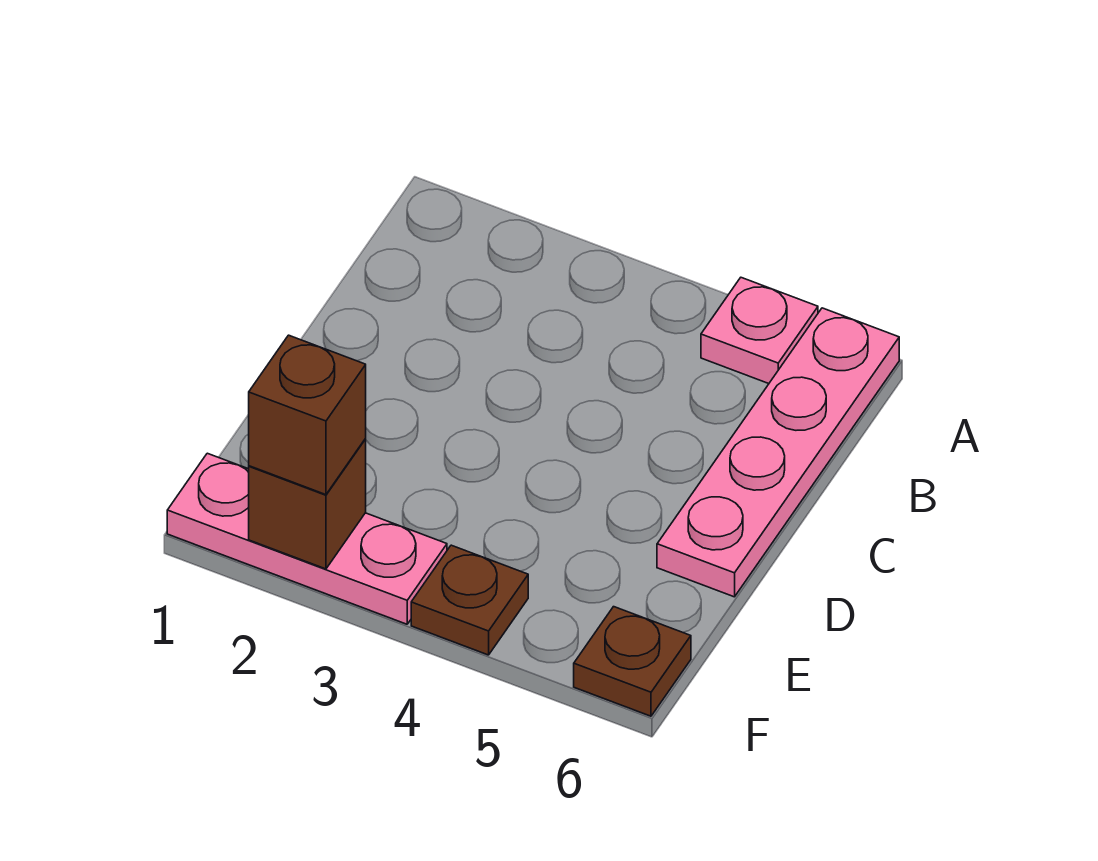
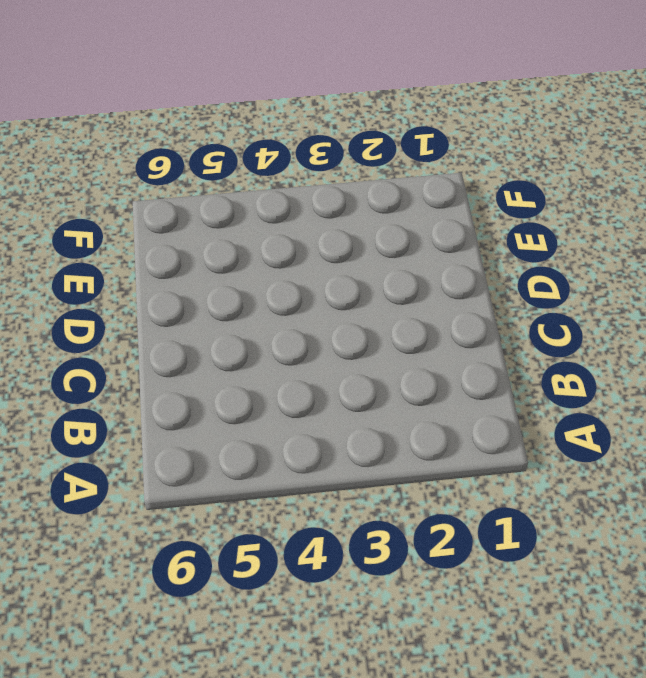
none -> pink 1x1 plate [701,278,818,384]
none -> pink 1x4 plate [657,308,899,597]

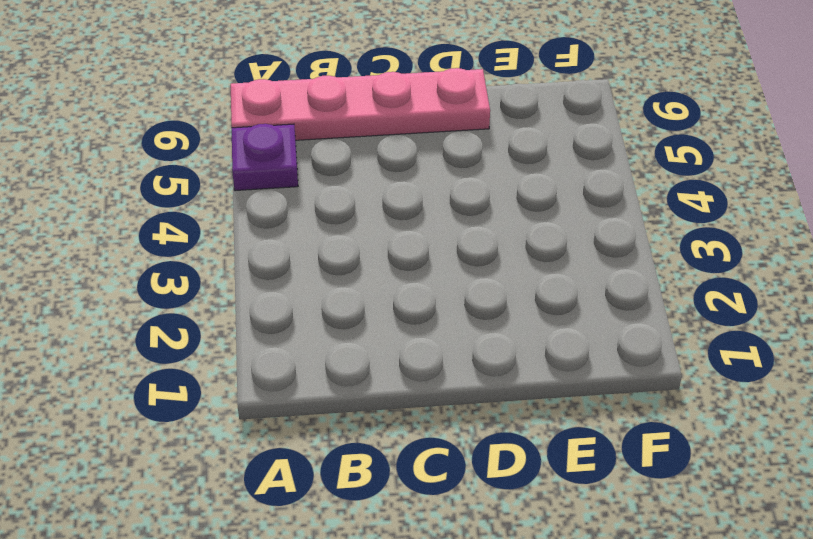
purple 1x1 plate [232,124,298,191] -> pink 1x1 plate [701,278,818,384]
none -> pink 1x3 plate [167,453,447,624]
none -> brown 1x1 plate [411,545,528,655]

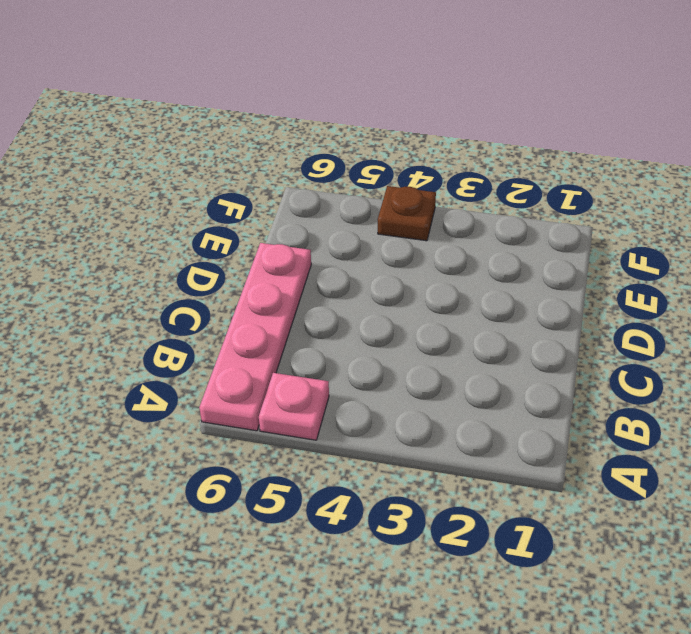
none -> pink 1x3 plate [167,453,447,624]
none -> brown 1x1 plate [574,607,691,716]

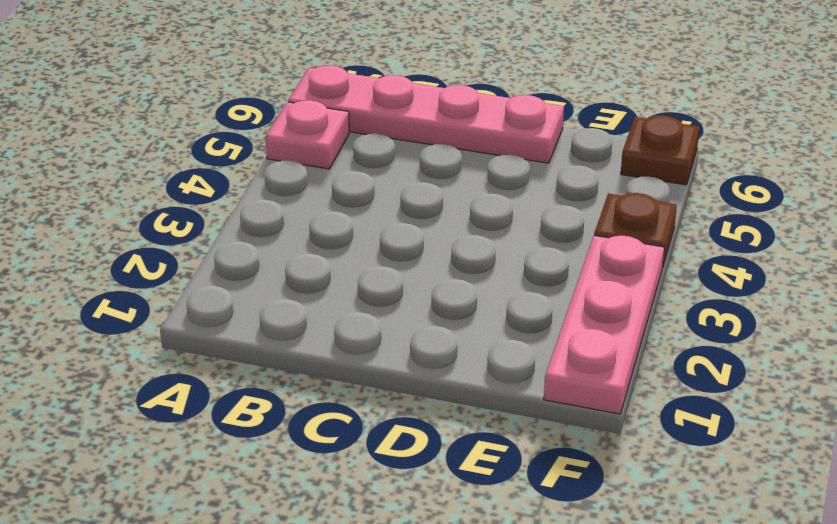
none -> brown 1x1 brick [249,439,366,569]
none -> brown 1x1 brick [249,335,366,495]

